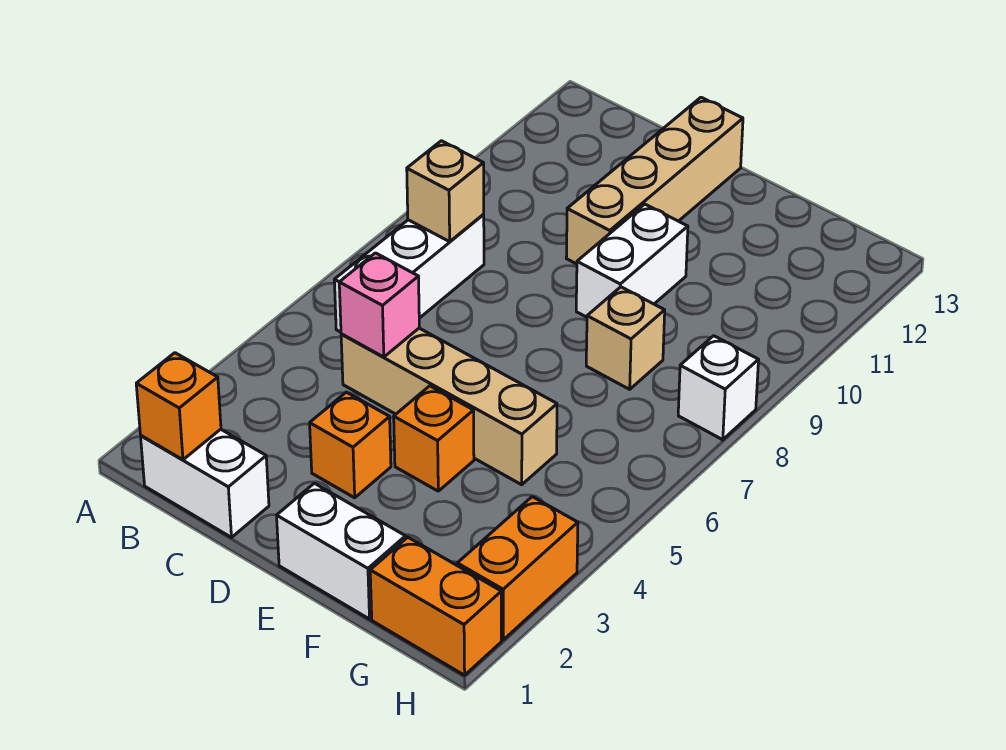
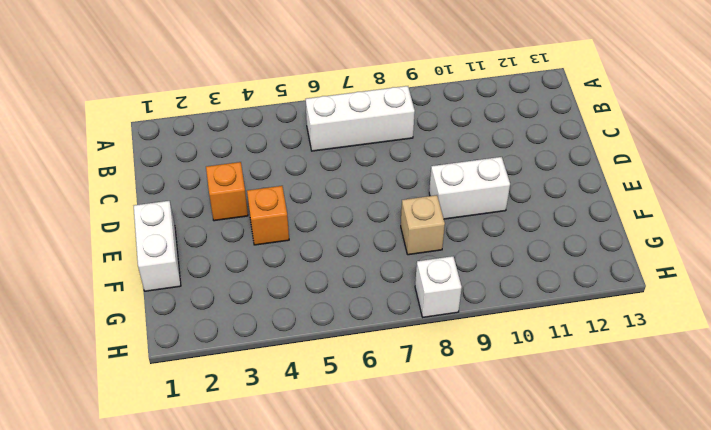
none -> white 1x2 brick [141,429,269,537]
none -> tan 1x4 brick [341,328,557,485]
none -> tan 1x4 brick [566,97,743,264]

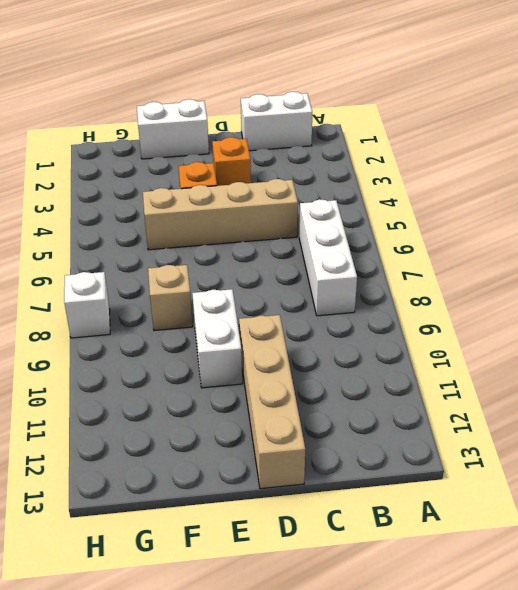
none -> orange 1x2 brick [370,537,501,675]
none -> orange 1x2 brick [457,497,578,640]
none -> orange 1x1 brick [136,353,221,460]

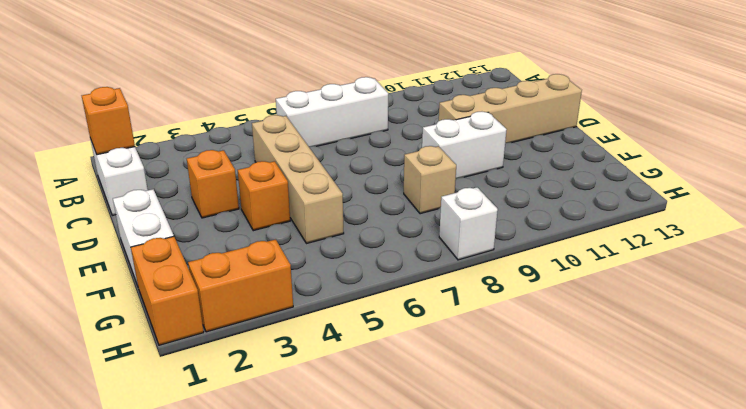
none -> tan 1x1 brick [407,141,484,242]
none -> pink 1x1 brick [339,253,419,357]

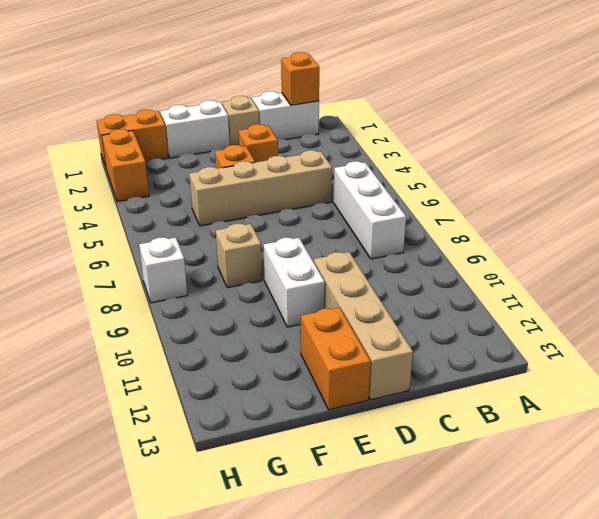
tan 1x1 brick [222,96,259,145] -> tan 1x1 brick moved to [407,141,484,242]
orange 1x2 brick [301,307,371,410] -> none
none -> pink 1x1 brick [339,253,419,357]

